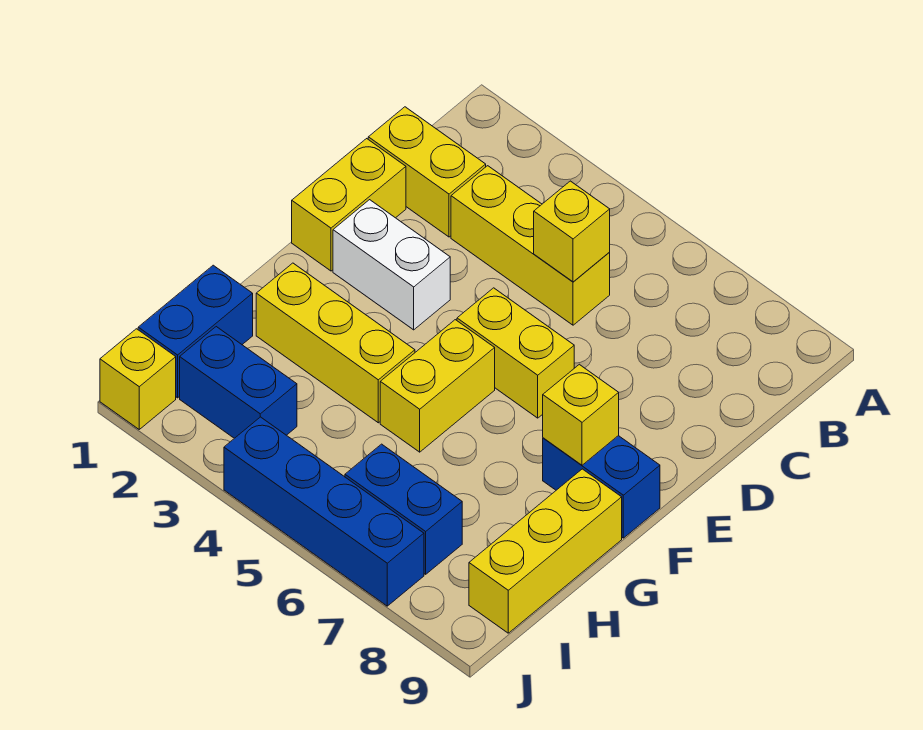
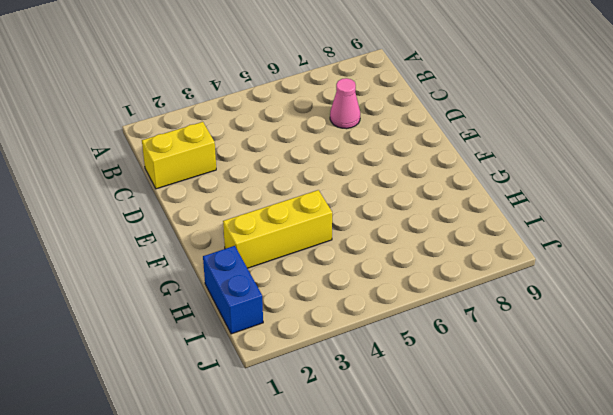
pink 1x1 cone [330,78,360,129] -> none
none -> yellow 1x3 brick [451,166,610,325]
none -> yellow 1x2 brick [292,139,406,271]
none -> white 1x2 brick [333,200,450,330]

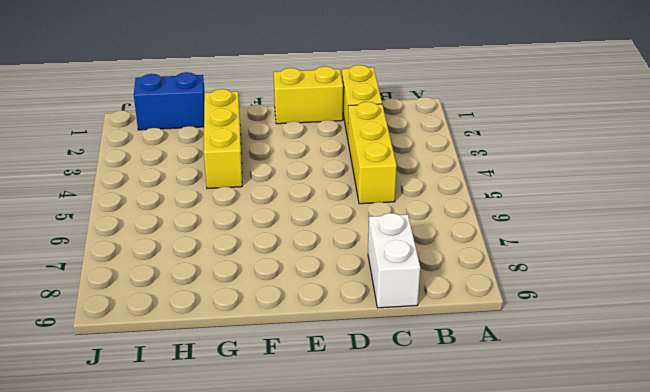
white 1x2 brick [368,213,420,308] -> white 1x2 brick moved to [333,200,450,330]
none -> yellow 1x2 brick [457,288,574,418]
none -> yellow 1x2 brick [380,320,495,452]
none -> blue 1x2 brick [543,436,660,538]

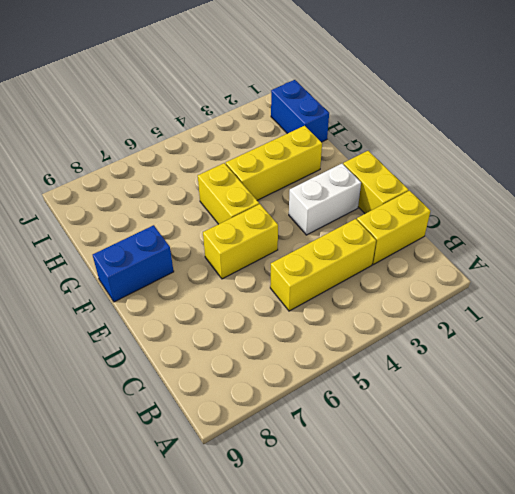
none -> yellow 1x3 brick [469,469,622,633]
none -> blue 1x2 brick [180,327,297,438]
none -> blue 1x2 brick [345,444,462,574]

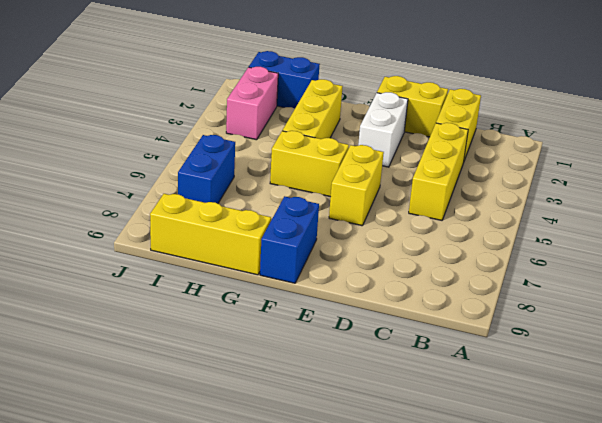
pink 1x2 brick [226,67,278,140] -> blue 1x2 brick [180,327,297,438]
none -> yellow 1x1 brick [100,329,176,429]
none -> blue 1x4 brick [224,417,424,606]
none -> yellow 1x1 brick [534,181,610,282]

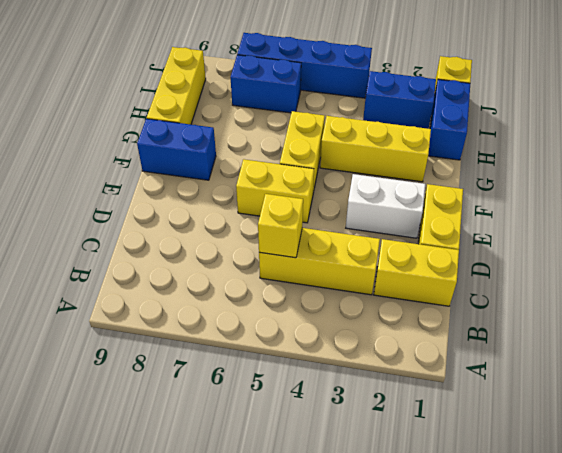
none -> yellow 1x1 brick [543,364,619,465]

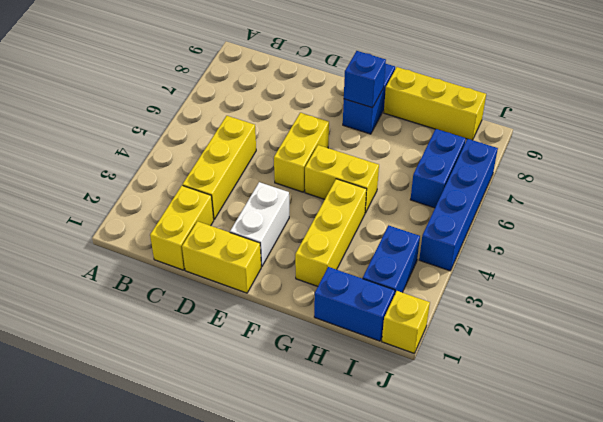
blue 1x1 brick [344,51,386,108] -> yellow 1x1 brick [543,364,619,465]
none -> yellow 1x1 brick [534,181,610,282]

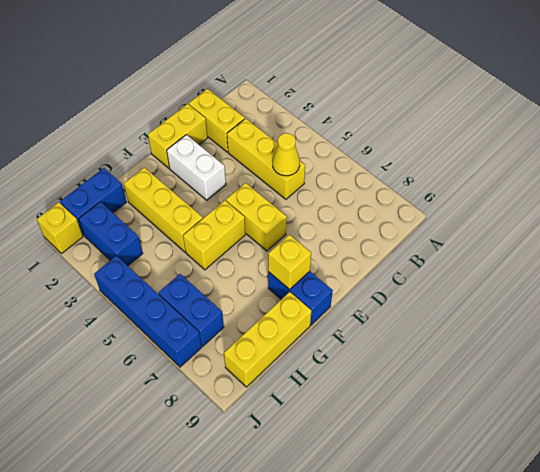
yellow 1x1 cone [273,133,300,176] -> yellow 1x1 brick [534,181,610,282]

